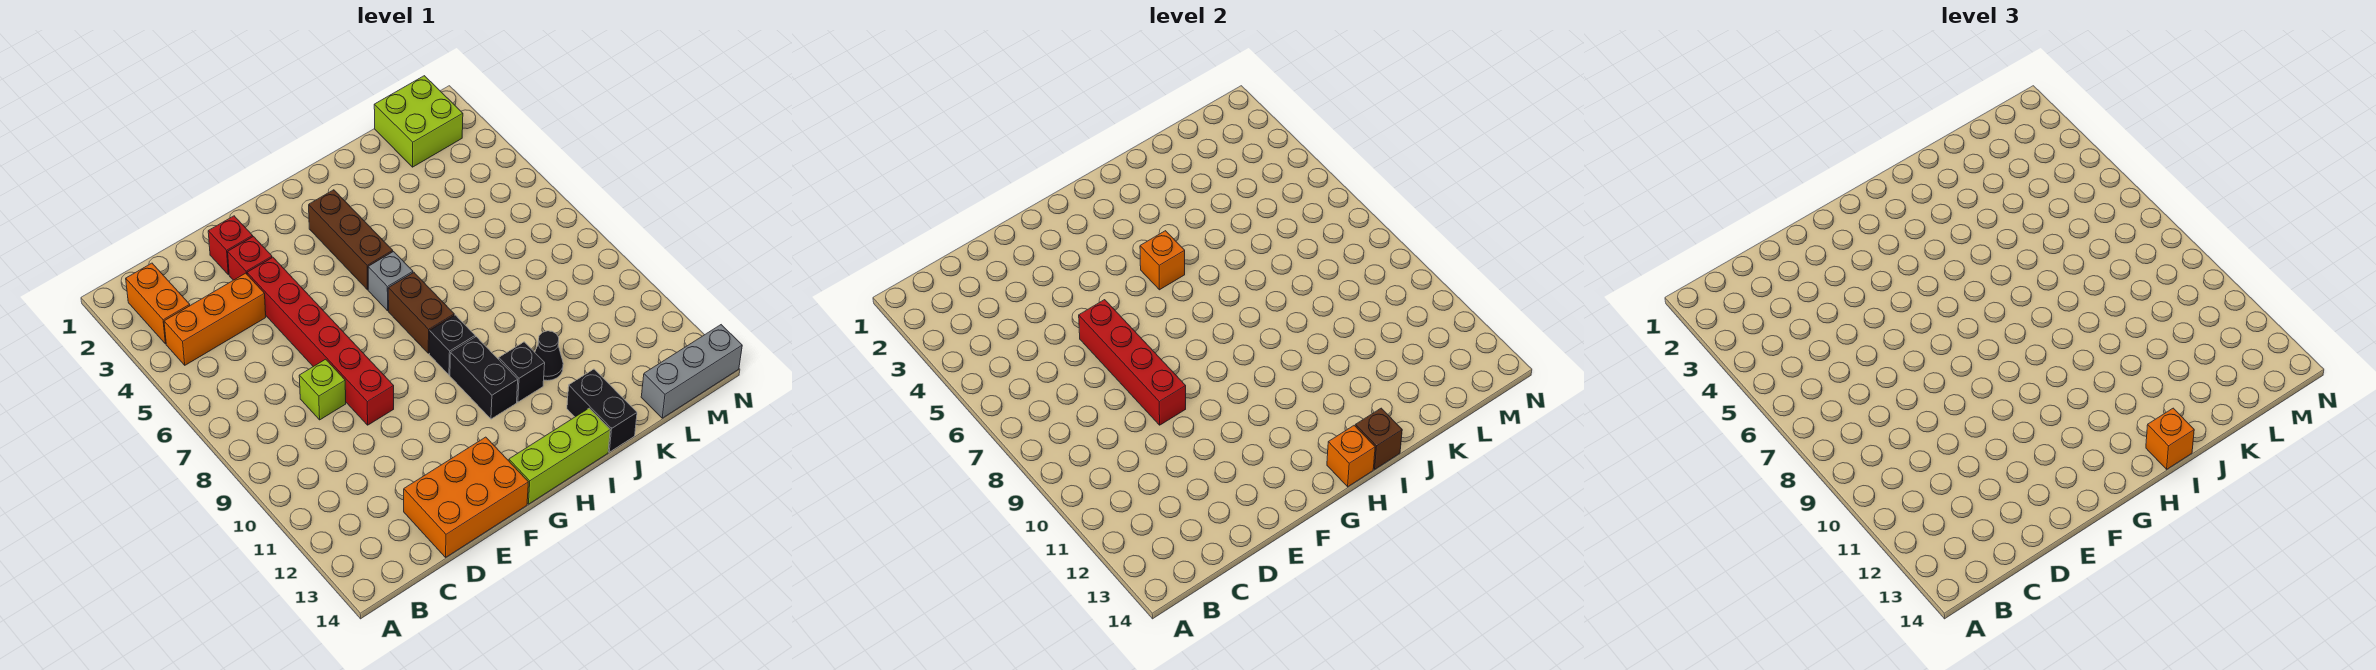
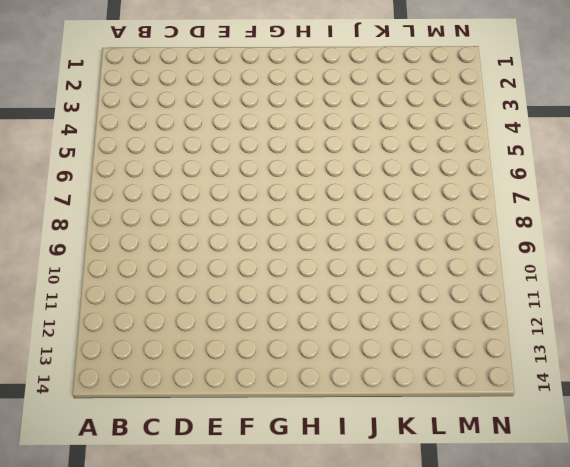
none -> orange 1x2 brick [126,263,190,344]
none -> orange 1x3 brick [164,273,266,365]
none -> lime 1x1 brick [299,359,346,420]

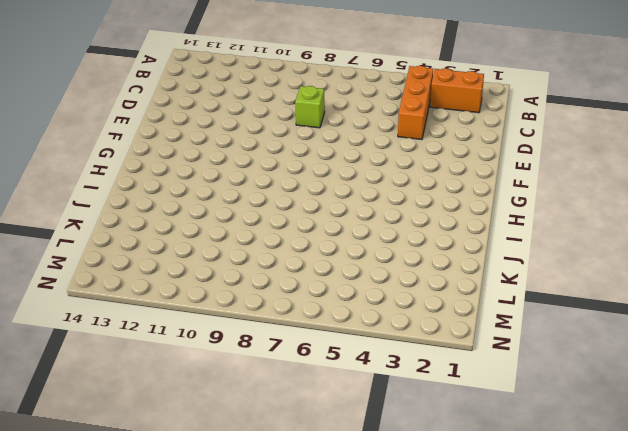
none -> orange 2x3 brick [404,437,528,557]
none -> red 1x1 brick [208,216,253,275]
none -> red 1x1 brick [228,237,272,280]

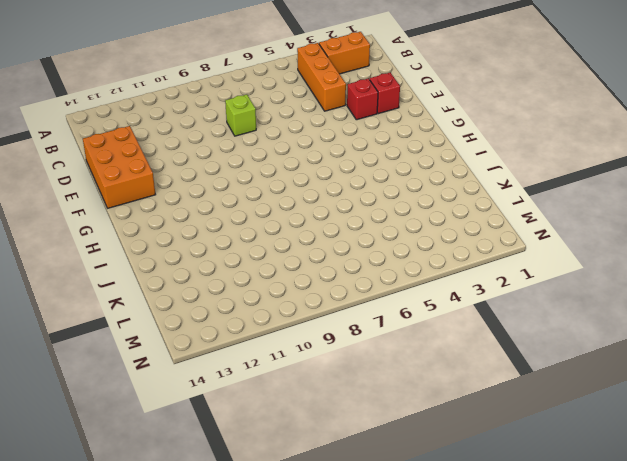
none -> red 1x6 brick [247,257,394,425]
none -> lime 1x3 brick [509,408,610,504]
none -> brown 1x3 brick [309,190,393,290]

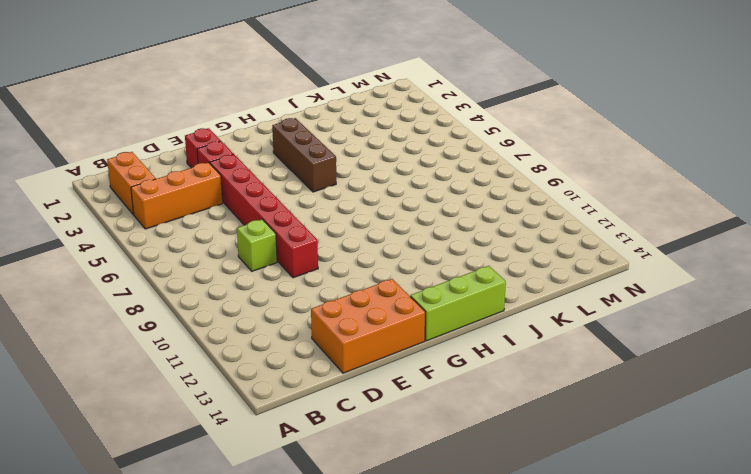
none -> grey 1x1 brick [368,252,413,311]
none -> brown 1x2 brick [388,273,454,353]
none -> black 1x1 brick [429,315,475,375]

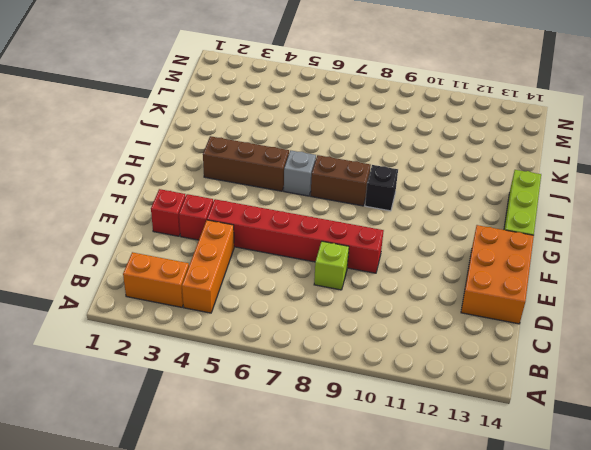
none -> black 1x2 brick [450,337,518,419]
none -> black 1x1 brick [499,342,545,402]
none -> black 1x1 cone [535,331,563,381]

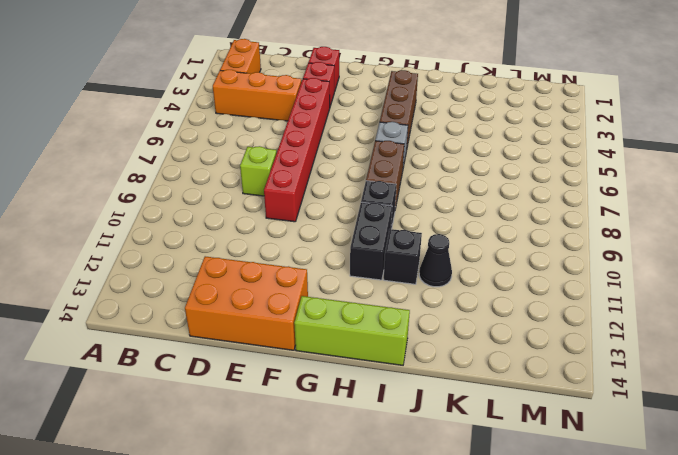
none -> black 1x2 brick [567,369,637,452]
none -> lime 2x2 brick [374,76,463,167]
none -> grey 1x3 brick [641,325,742,418]

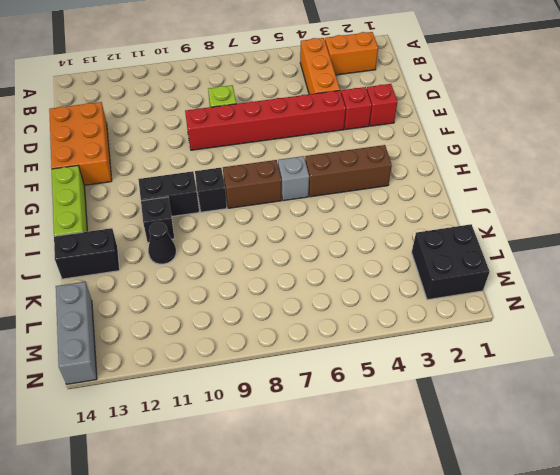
black 2x2 brick [412,224,490,300] -> lime 2x2 brick [374,76,463,167]
none -> red 1x4 brick [1079,300,1186,425]
none -> orange 1x1 brick [1140,231,1185,290]
none -> orange 1x1 brick [1327,425,1375,487]

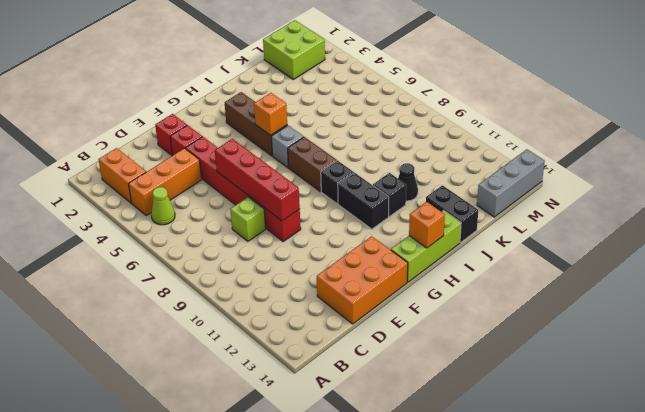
lime 1x1 cone [151,187,175,225] -> none
none -> brown 1x1 brick [1355,408,1402,469]
none -> orange 1x1 brick [2146,408,2194,469]

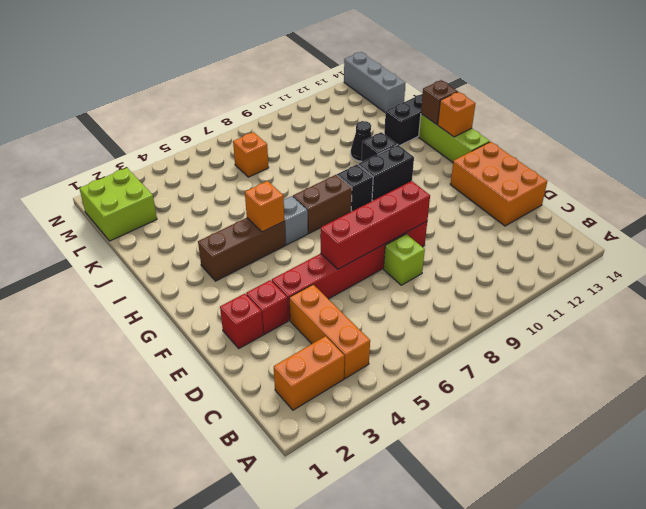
orange 1x1 brick [233,132,269,177] -> orange 1x1 brick moved to [2146,408,2194,469]

